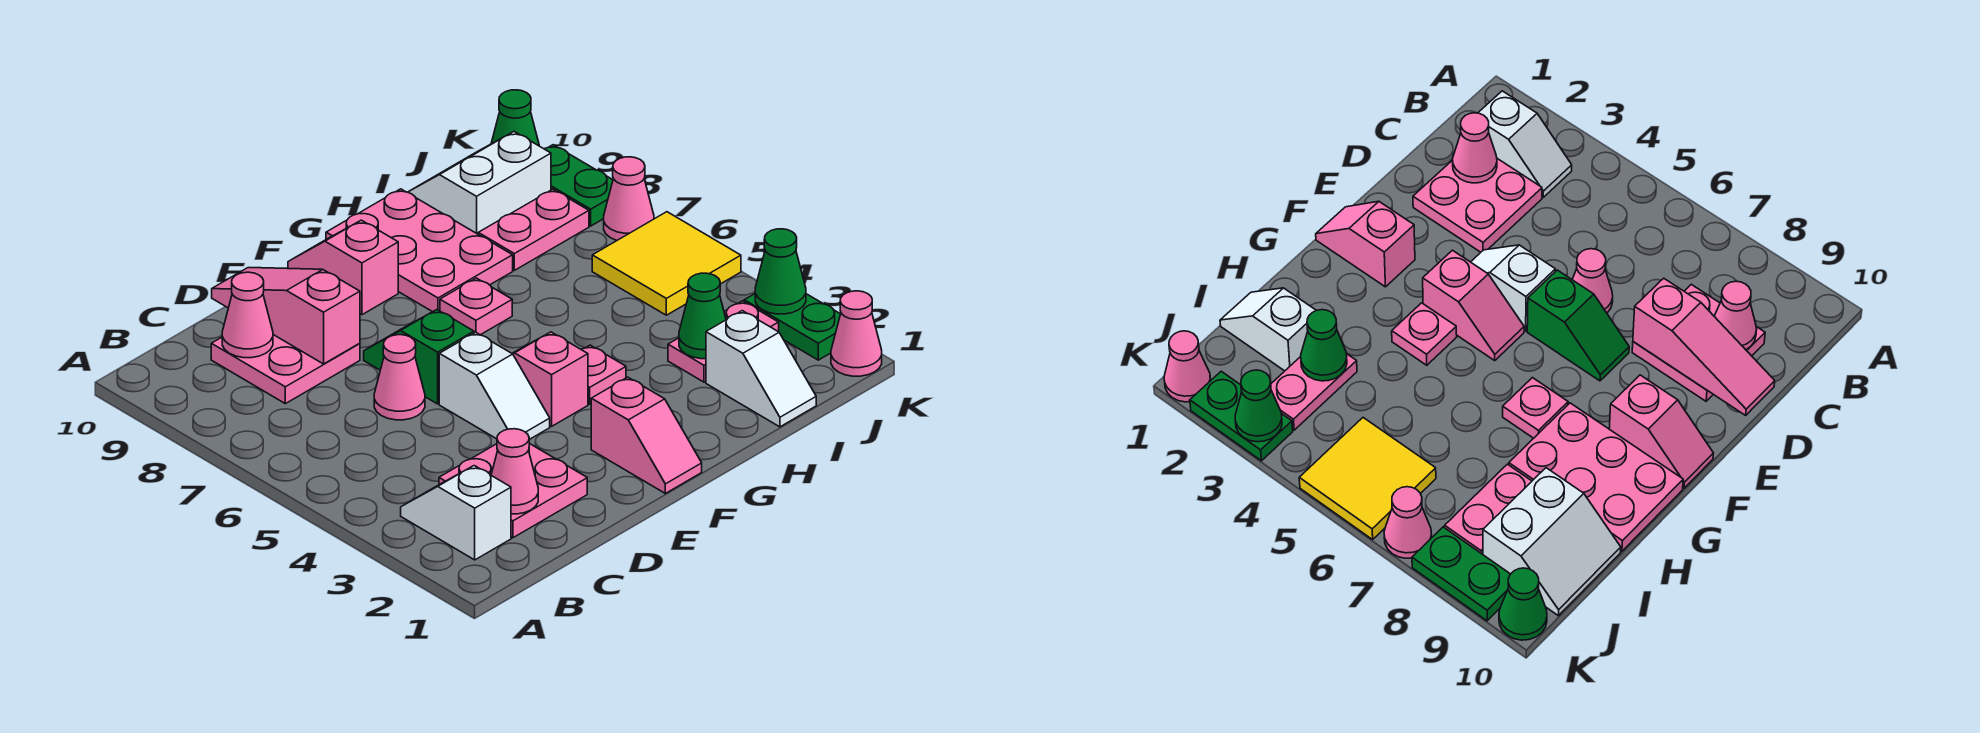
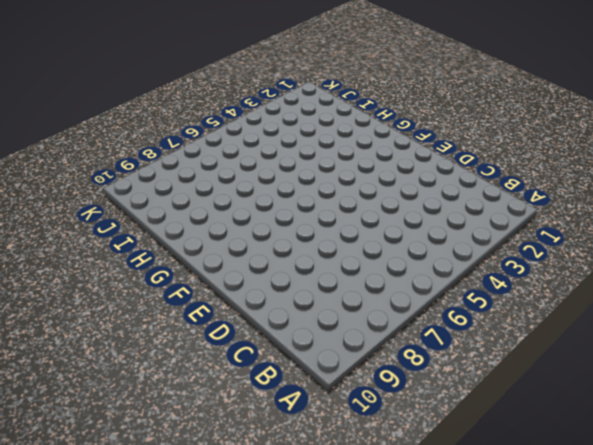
none -> white 1x2 slope [401,466,511,560]
none -> pink 2x2 plate [439,443,587,538]
none -> pink 2x2 plate [211,335,360,404]

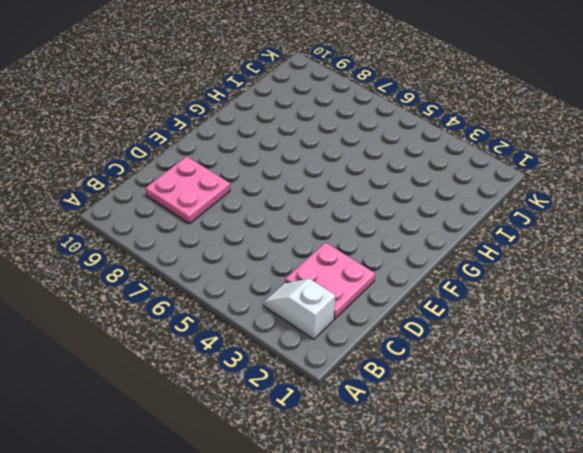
none -> pink 1x1 cone [374,335,425,420]
none -> white 1x2 slope [439,332,550,440]
none -> green 1x2 slope [364,310,474,404]

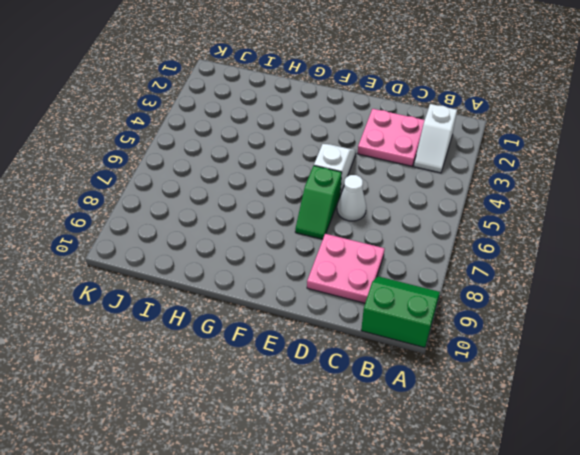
green 2x2 slope [361,276,440,348] -> none
white 1x1 cone [337,175,366,221] -> pink 1x1 cone [374,335,425,420]
none -> pink 1x2 slope [591,377,702,493]
none -> pink 1x2 slope [512,332,588,426]
none -> pink 1x2 slope [288,220,398,315]

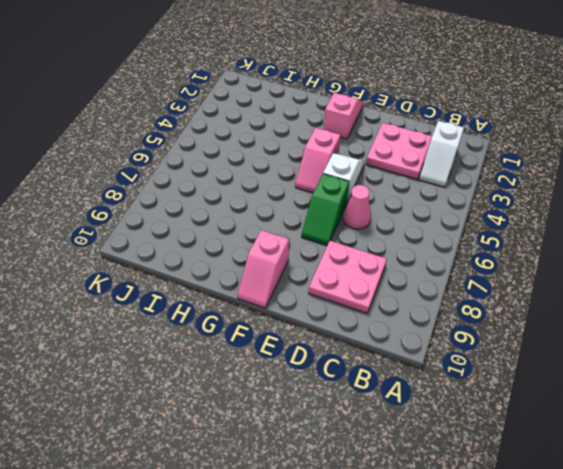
none -> pink 1x1 plate [581,345,626,404]
none -> pink 1x1 plate [440,278,512,335]
none -> pink 2x3 plate [326,189,513,312]

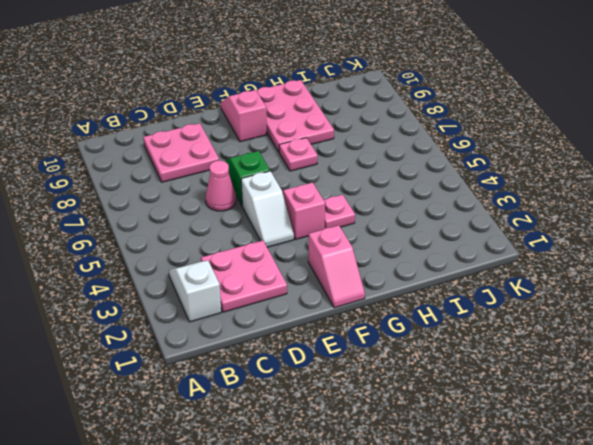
none -> white 1x2 slope [706,311,816,427]
none -> pink 1x2 plate [668,301,779,382]
none -> pink 1x2 plate [478,189,589,270]

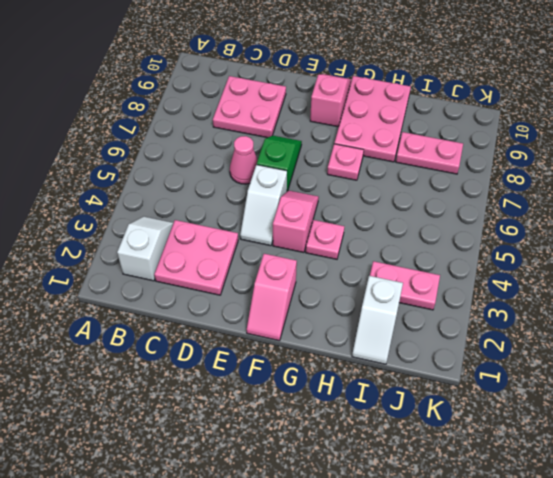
none -> white 2x2 slope [408,132,551,234]
none -> yellow 2x2 tile [592,212,741,315]
none -> pink 1x1 cone [831,291,882,376]

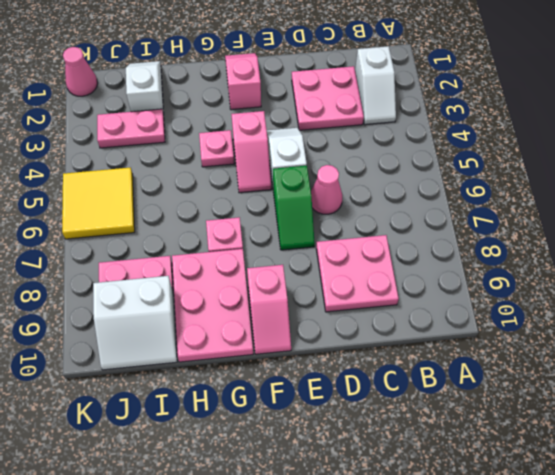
none -> green 1x2 plate [744,294,840,360]
none -> pink 1x1 cone [604,157,654,240]
none -> green 1x2 plate [545,145,613,226]

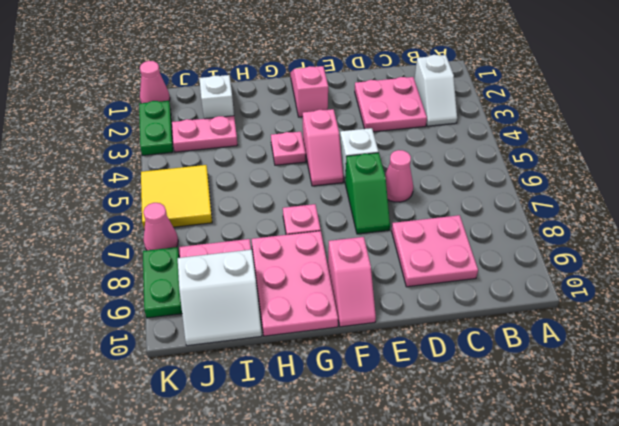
none -> green 1x1 cone [491,90,539,146]
none -> pink 1x1 cone [491,429,538,514]
none -> pink 1x1 cone [222,272,273,358]

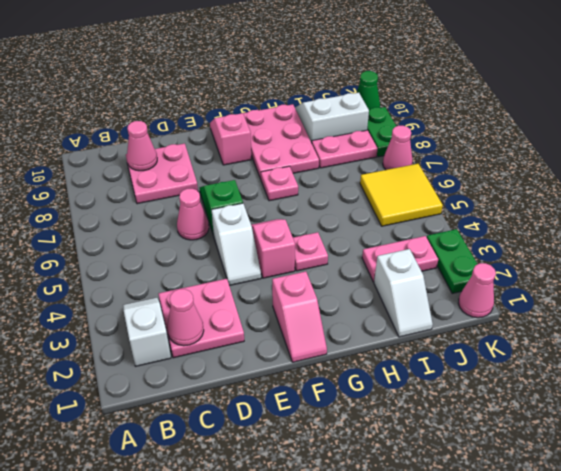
none -> pink 1x3 slope [212,268,360,364]
none -> green 1x1 cone [679,273,726,359]
none -> green 1x1 cone [755,229,806,314]

